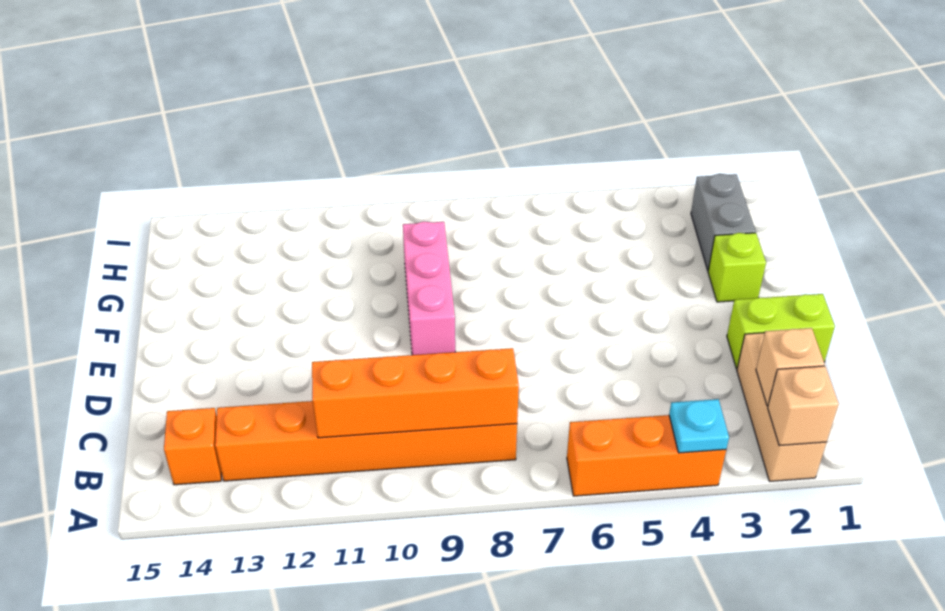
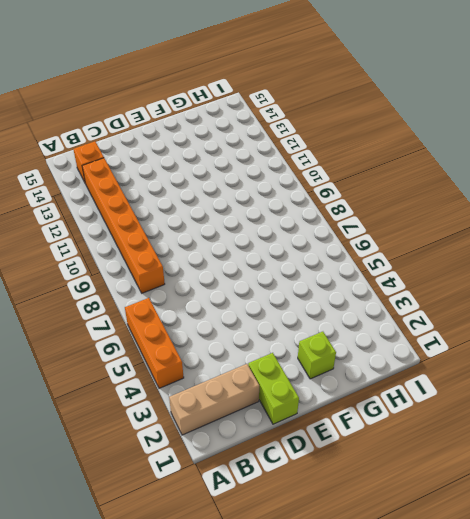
none -> pink 1x3 brick [403,222,455,355]
none -> grey 1x2 brick [691,174,756,270]
none -> tan 1x1 brick [768,366,839,446]

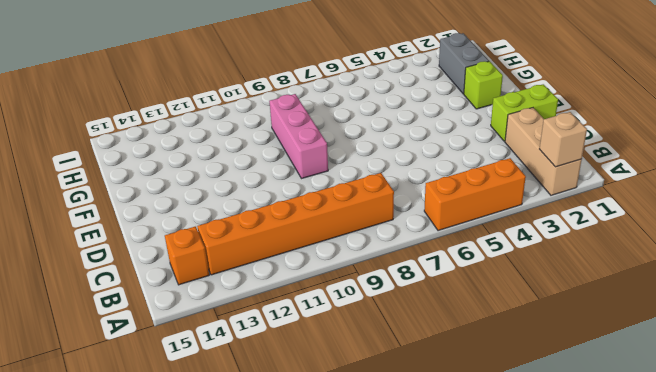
none -> cyan 1x1 plate [669,399,729,453]
none -> tan 1x1 brick [756,328,825,406]
none -> orange 1x4 brick [312,348,519,438]

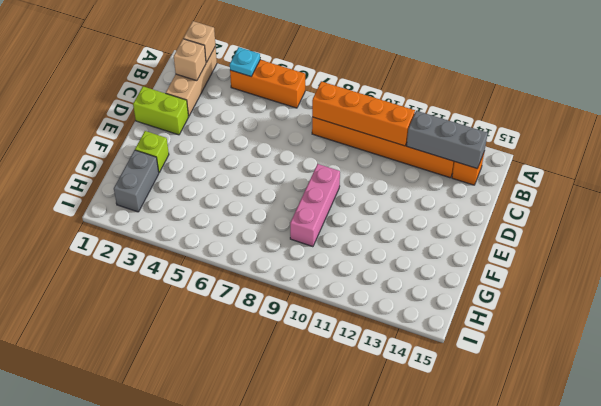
grey 1x3 brick [407,111,488,169] -> none

